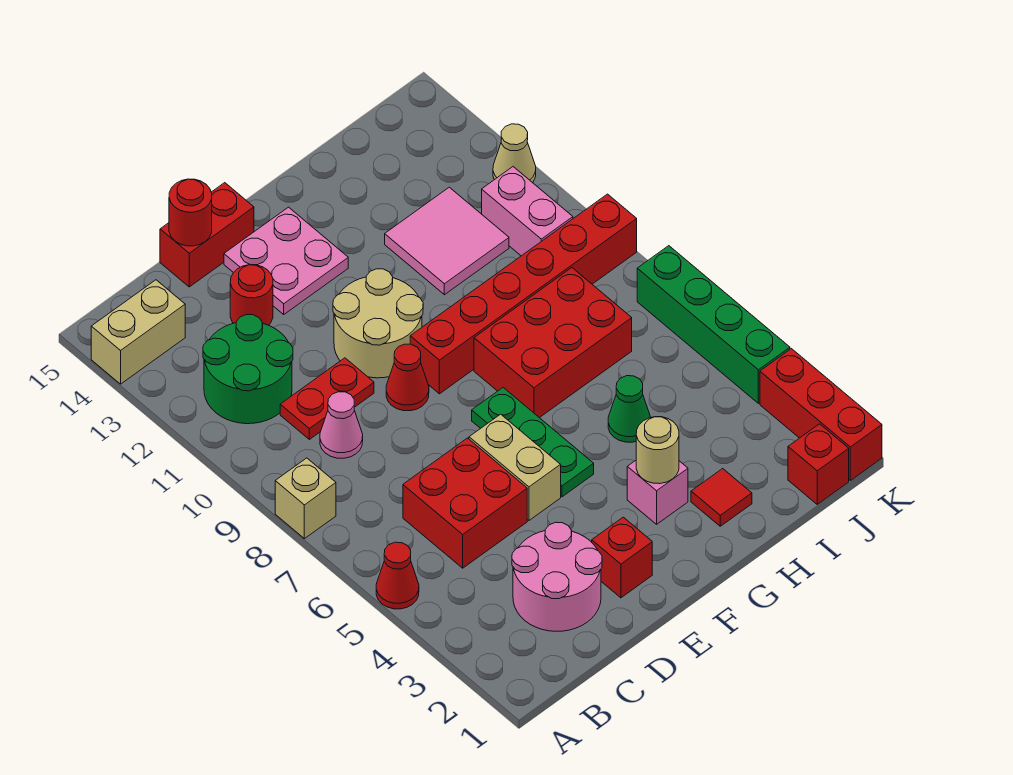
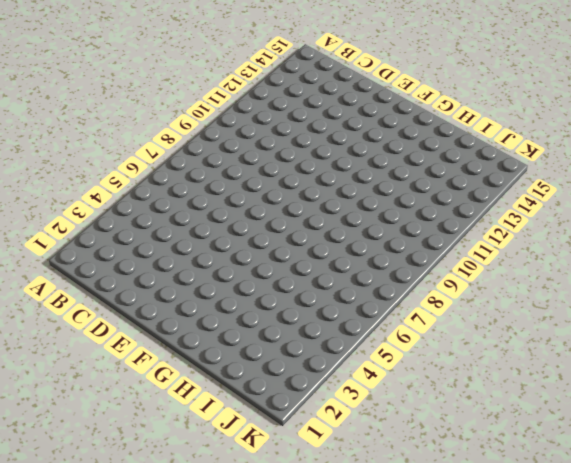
none -> red 1x1 cone [376,542,419,609]
none -> tan 1x1 brick [275,458,336,539]
none -> tan 1x2 brick [91,280,185,384]

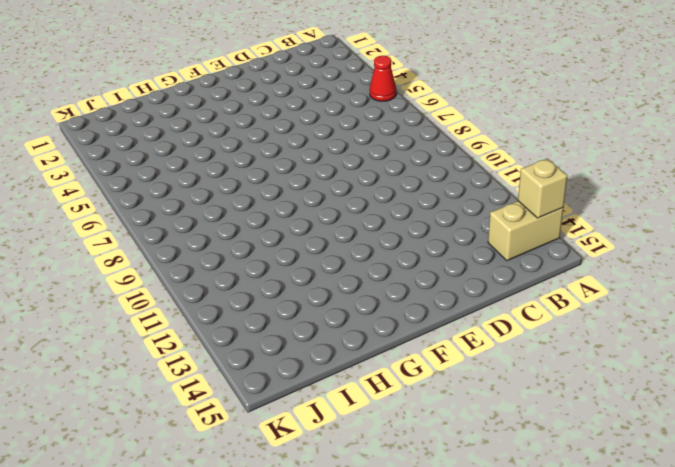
tan 1x1 brick [518,159,568,218] -> tan 1x1 brick moved to [275,458,336,539]
none -> green 2x2 round brick [203,315,293,424]
none -> pink 2x2 round brick [512,522,602,631]
none -> red 2x2 brick [403,438,527,568]

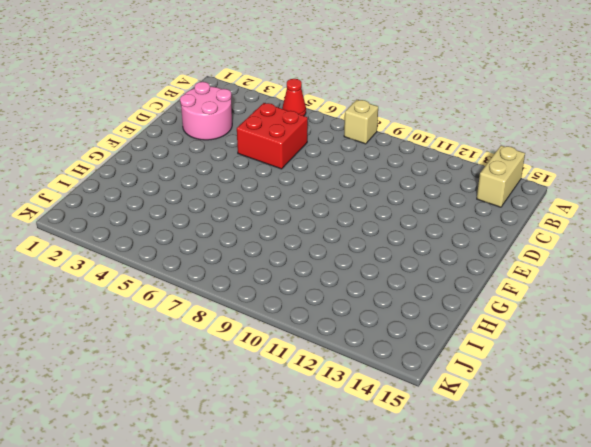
none -> green 2x2 round brick [203,315,293,424]
none -> pink 1x1 cone [320,392,363,458]
none -> red 1x2 plate [280,358,374,439]

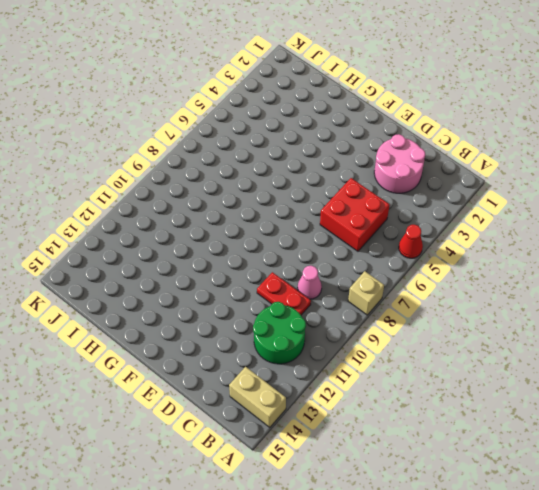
none -> red 1x1 round brick [230,265,273,325]
none -> red 1x2 brick [160,183,254,287]
none -> red 1x1 brick [592,517,652,598]

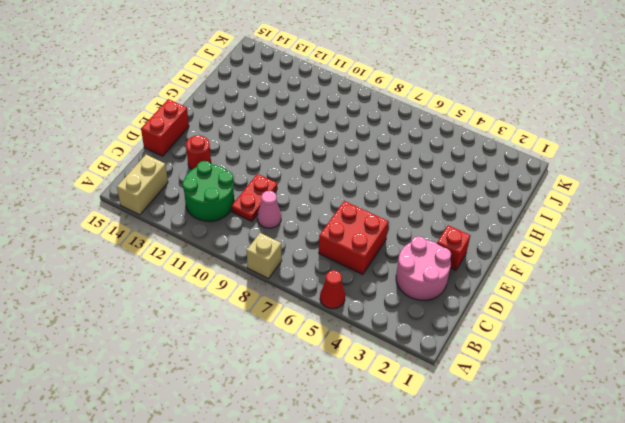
none -> tan 1x2 brick [469,414,561,520]
none -> red 1x1 cone [386,344,429,411]
none -> tan 2x2 round brick [333,269,423,378]

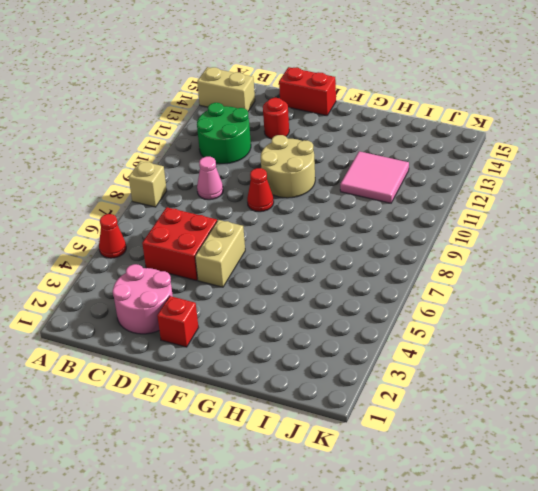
none -> red 1x2 plate [280,358,374,439]
none -> pink 2x2 plate [224,207,348,314]
none -> green 1x3 plate [472,388,594,497]

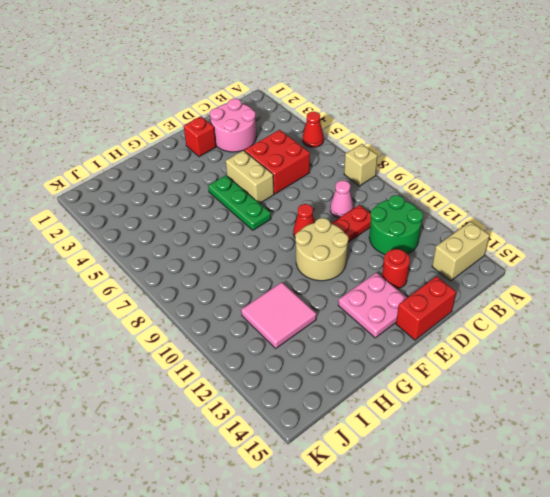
none -> red 1x6 brick [410,194,637,394]
none -> pink 1x1 brick [627,461,688,524]
none -> red 2x3 brick [474,268,632,418]

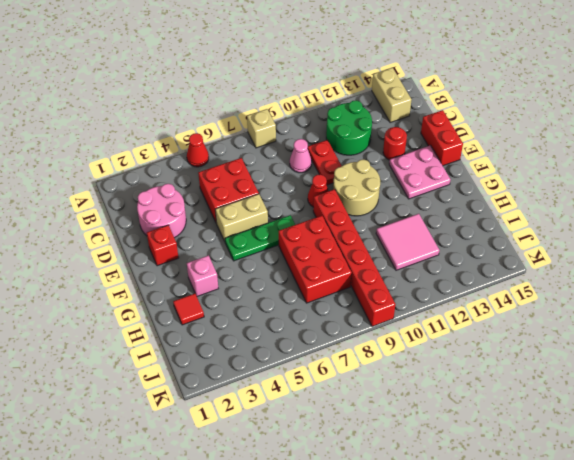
none -> green 1x1 cone [608,376,651,442]
none -> red 1x1 brick [788,424,849,504]
none -> pink 1x2 brick [482,167,573,256]

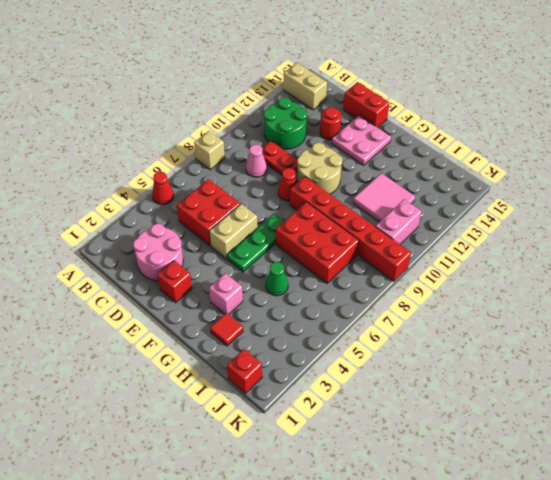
none -> red 1x3 brick [760,349,882,481]
none -> green 1x4 brick [637,246,790,403]
none -> tan 1x1 cone [493,124,536,183]

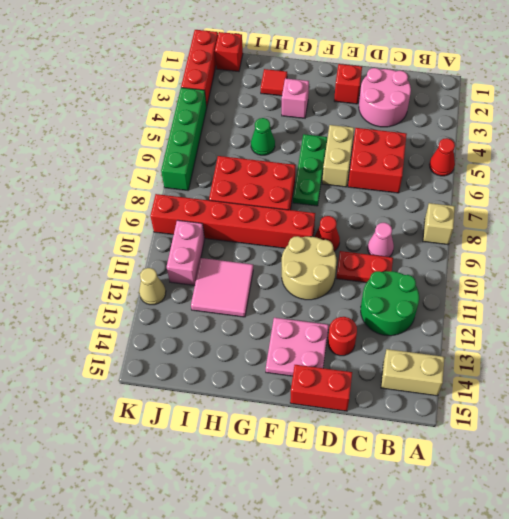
none -> red 1x1 round brick [169,179,212,246]
none -> tan 1x1 round brick [636,417,679,484]

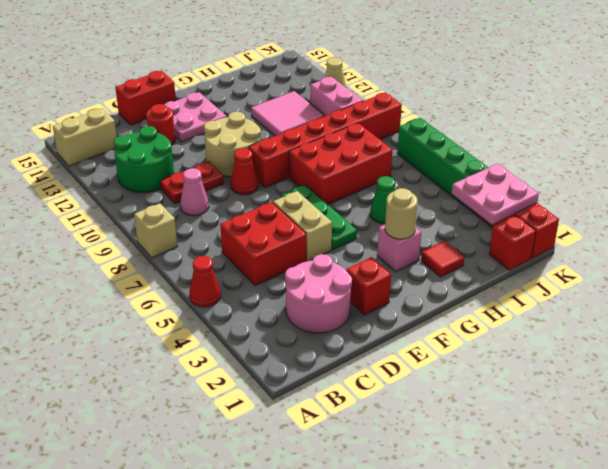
pink 2x2 plate [452,164,539,224] -> none
none -> red 1x1 round brick [169,179,212,246]

